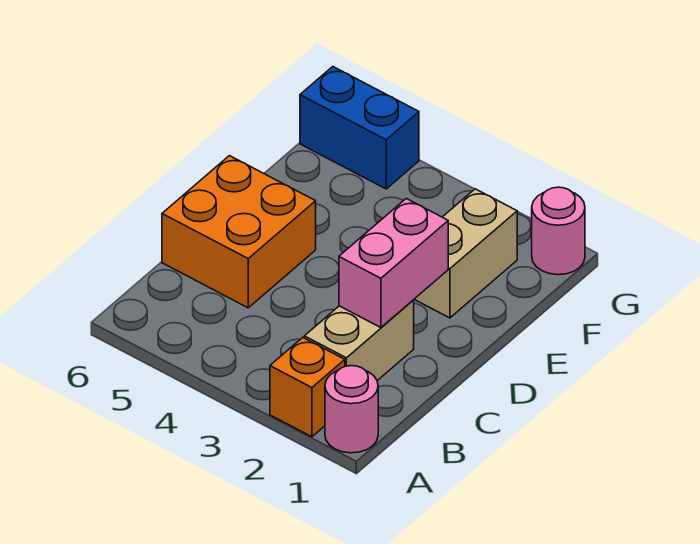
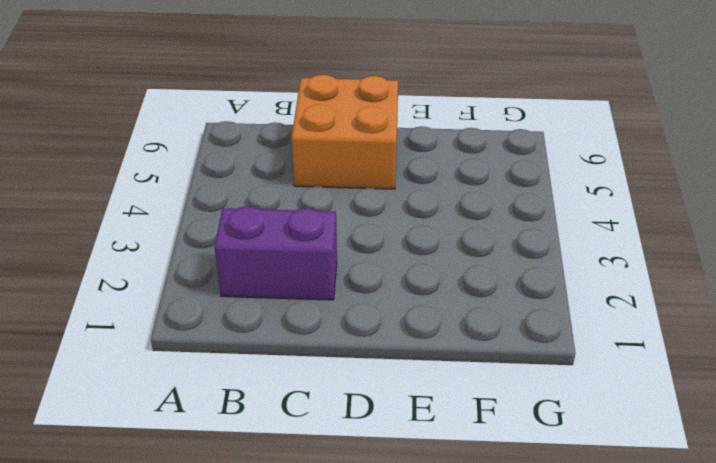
purple 1x2 brick [214,207,337,300] -> tan 1x2 brick [304,300,414,381]
none -> pink 1x1 round brick [325,366,378,453]
none -> orange 1x1 brick [270,338,345,437]

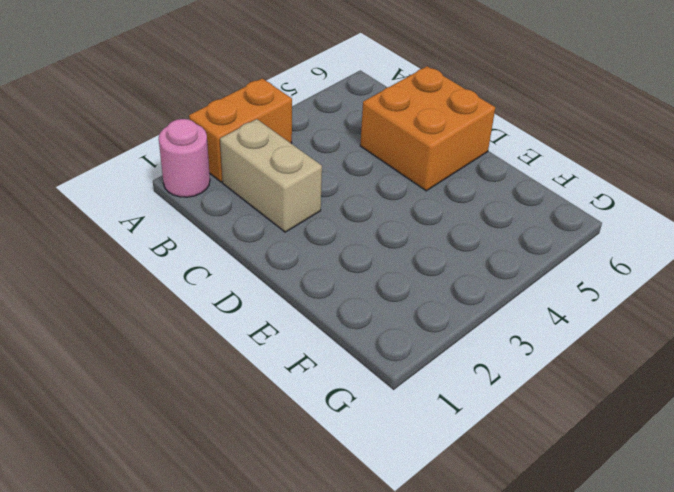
orange 1x2 brick [189,78,292,182] -> orange 1x1 brick [270,338,345,437]
none -> tan 1x2 brick [414,189,517,318]
none -> pink 1x1 round brick [532,187,585,275]

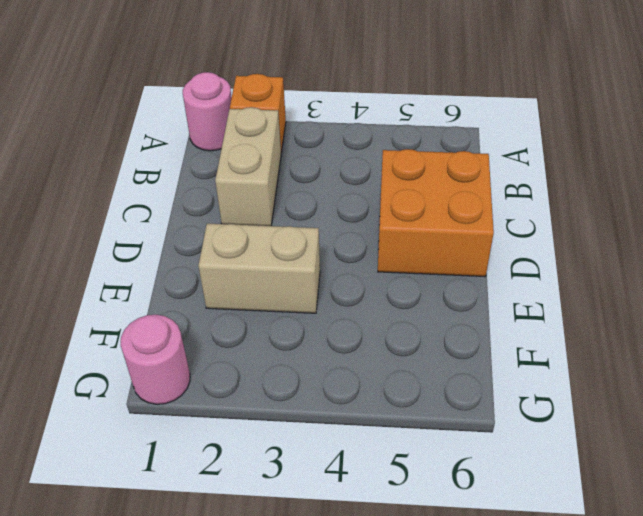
tan 1x2 brick [198,224,320,313] -> tan 1x2 brick turned to [414,189,517,318]
none -> blue 1x2 brick [300,67,419,189]
none -> pink 1x2 brick [339,199,448,328]

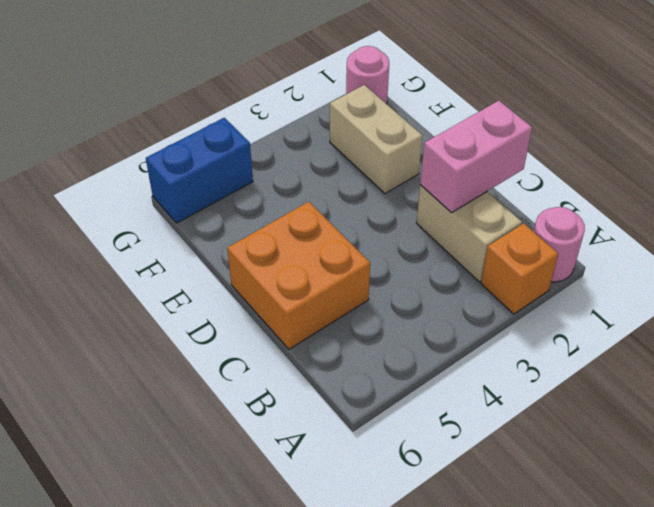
pink 1x2 brick [420,101,532,213] -> pink 1x2 brick turned to [339,199,448,328]

